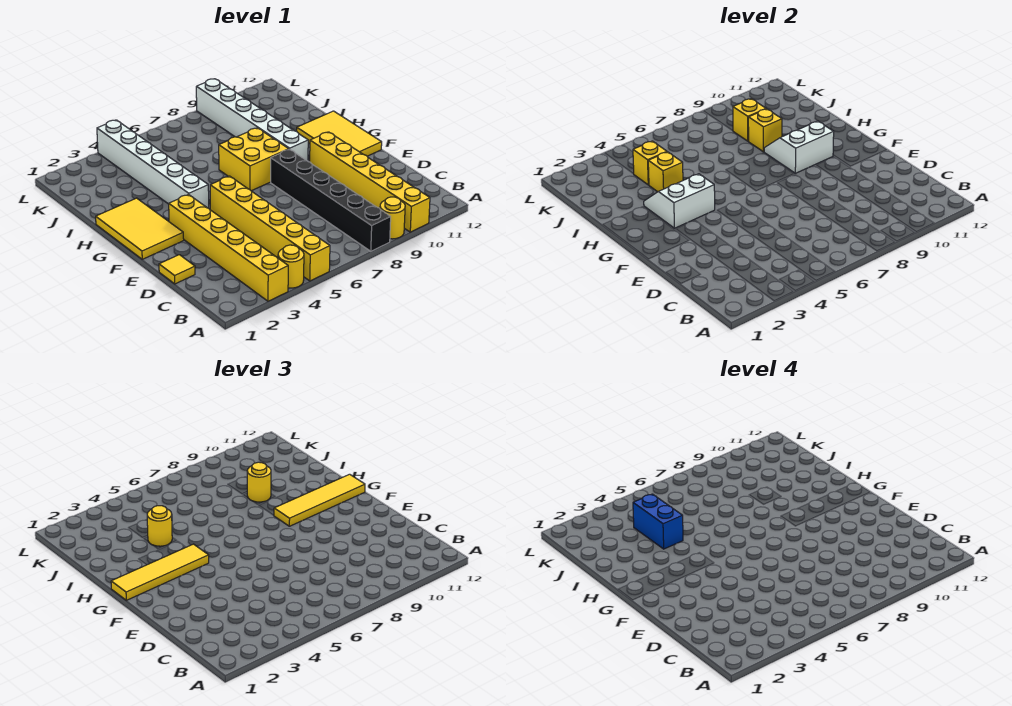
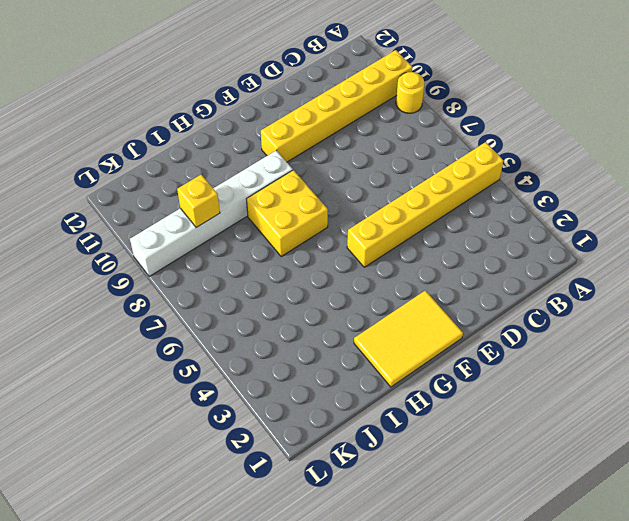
none -> yellow 1x6 brick [169,194,288,301]
none -> yellow 1x1 round brick [278,245,304,288]
none -> black 1x6 brick [271,149,391,251]

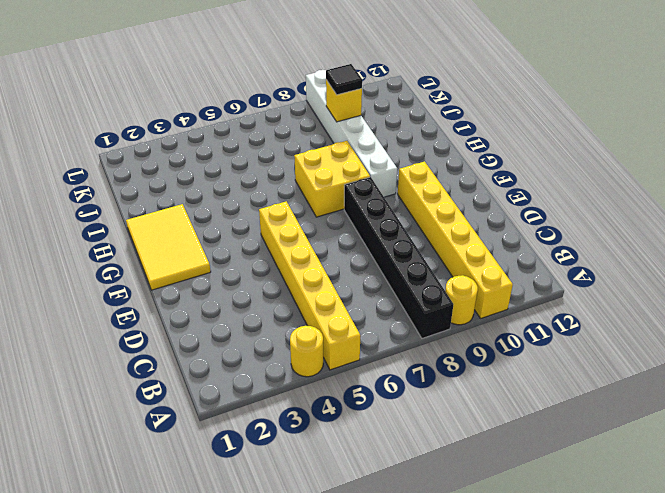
black 1x1 tile [326,64,362,95] -> none
none -> yellow 1x6 brick [169,194,288,301]
none -> yellow 1x1 tile [159,255,195,284]
none -> yellow 2x3 tile [297,111,382,156]

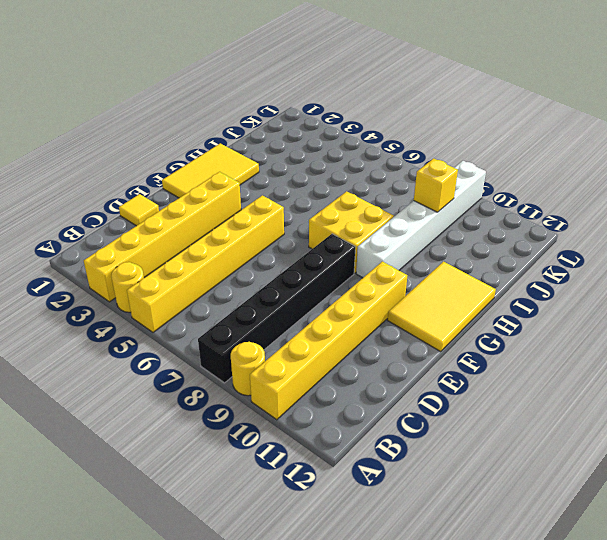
none -> white 1x6 brick [97,120,209,208]
none -> white 2x2 slope [644,174,715,228]
none -> white 2x2 slope [764,121,834,173]

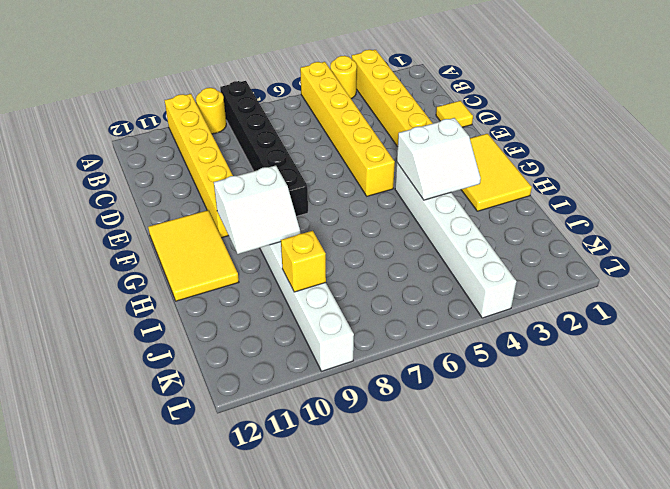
none -> yellow 2x2 brick [219,128,289,191]
none -> yellow 1x1 brick [648,152,683,192]
none -> yellow 1x1 brick [748,109,782,152]

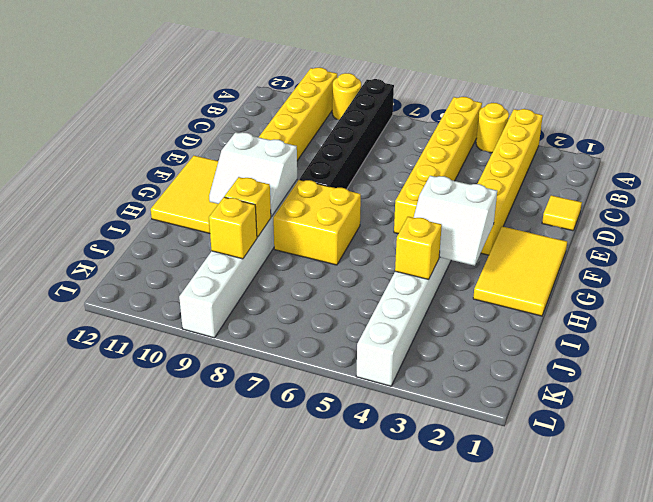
none -> yellow 1x1 brick [633,141,667,185]
none -> yellow 1x4 tile [111,544,209,600]
none -> yellow 1x4 tile [274,474,365,526]

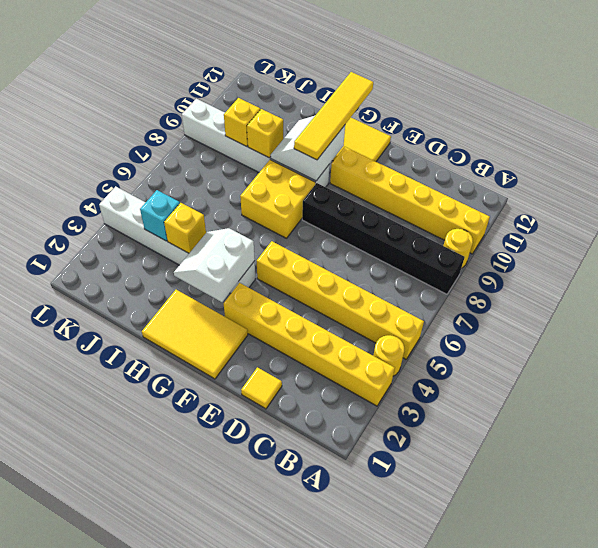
cyan 1x1 brick [140,190,180,241] -> yellow 1x1 brick [633,141,667,185]
none -> yellow 1x4 tile [111,544,209,600]
none -> yellow 1x1 round brick [147,506,172,546]
none -> yellow 1x1 round brick [247,462,271,502]

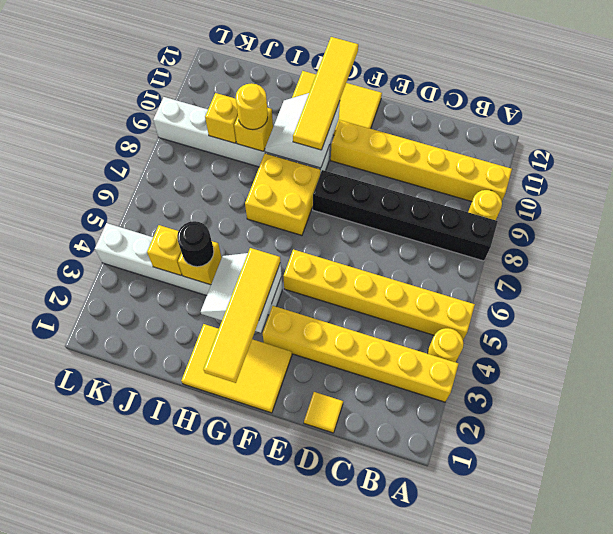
black 1x1 round brick [177,221,214,267] -> yellow 1x1 round brick [147,506,172,546]
none -> blue 1x2 brick [633,494,683,549]

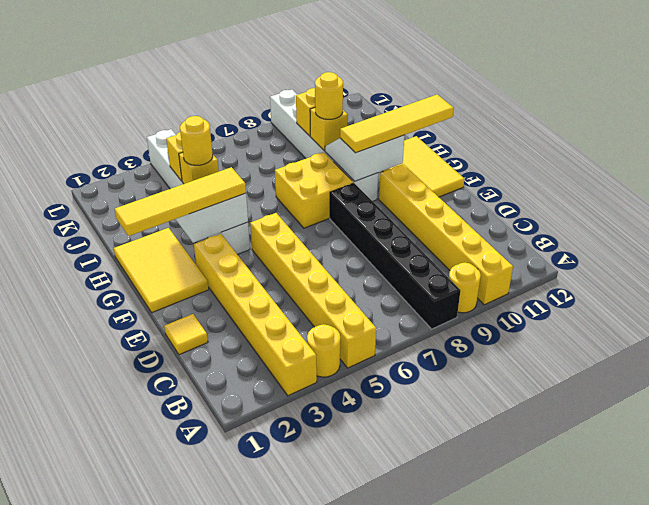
none -> blue 1x2 brick [633,494,683,549]

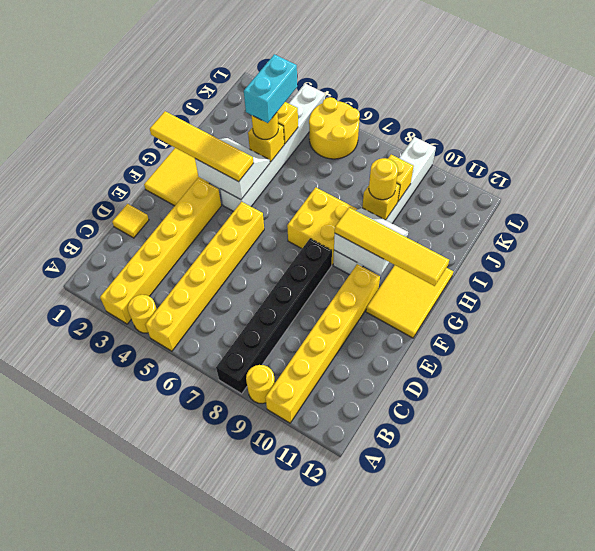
cyan 1x2 brick [244,54,297,123] -> blue 1x2 brick [633,494,683,549]
yellow 2x2 round brick [309,97,360,159] -> none

